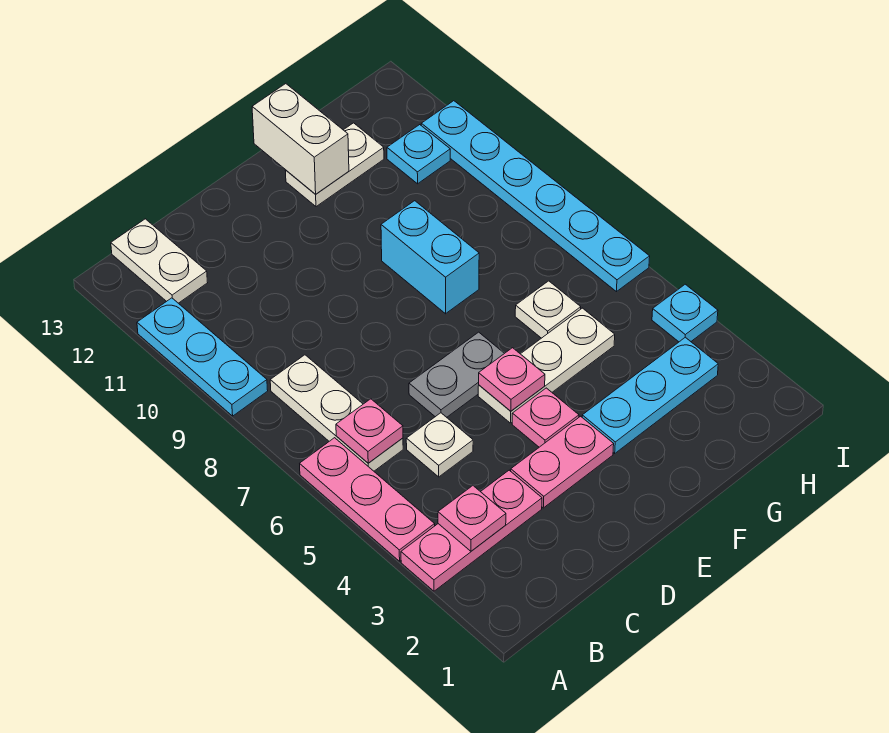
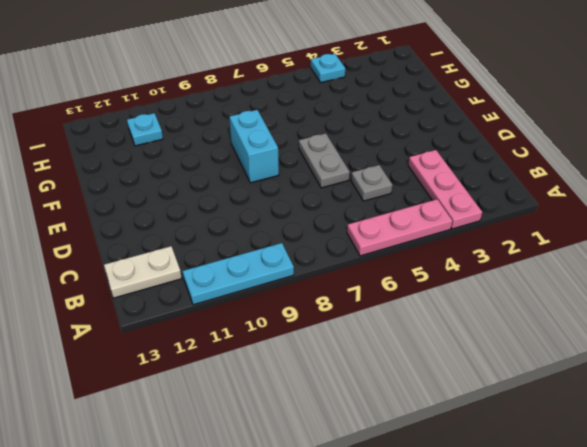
grey 1x1 plate [351,165,392,201] -> white 1x1 plate [406,413,473,477]
cyan 1x2 brick [229,110,279,183] -> cyan 1x2 brick turned to [381,201,479,314]
none -> white 1x3 plate [270,355,403,471]
none -> pink 1x2 plate [511,416,614,508]
none -> pink 1x1 plate [512,388,579,447]

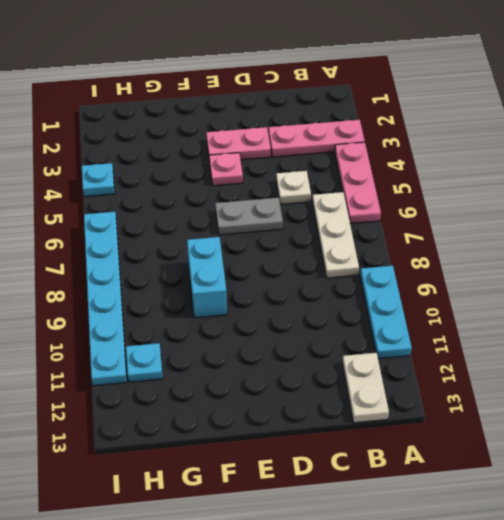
none -> white 1x3 plate [478,308,615,423]
none -> cyan 1x3 plate [582,337,718,453]
none -> white 1x2 plate [285,123,384,207]

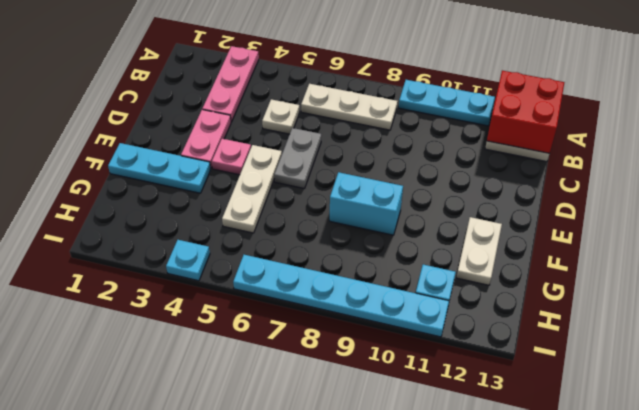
red 2x2 brick [487,71,565,153] -> none
cyan 1x3 plate [108,143,211,193] -> cyan 1x3 plate turned to [582,337,718,453]
none -> pink 1x3 plate [300,438,435,561]
none -> white 1x1 plate [515,281,581,338]
none -> pink 1x1 plate [438,486,506,551]

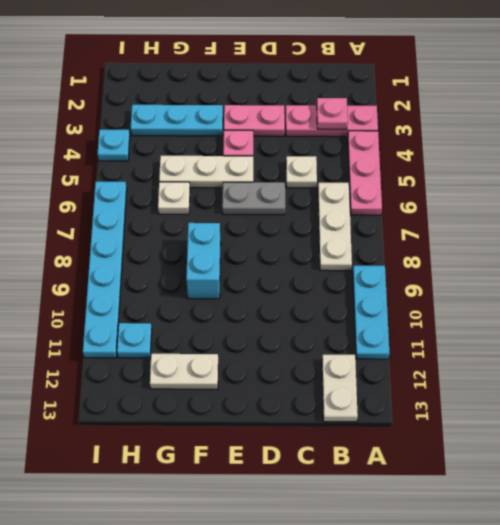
none -> pink 1x1 plate [336,399,403,463]
none -> pink 1x1 plate [479,348,545,411]
none -> white 1x2 brick [252,84,349,194]

